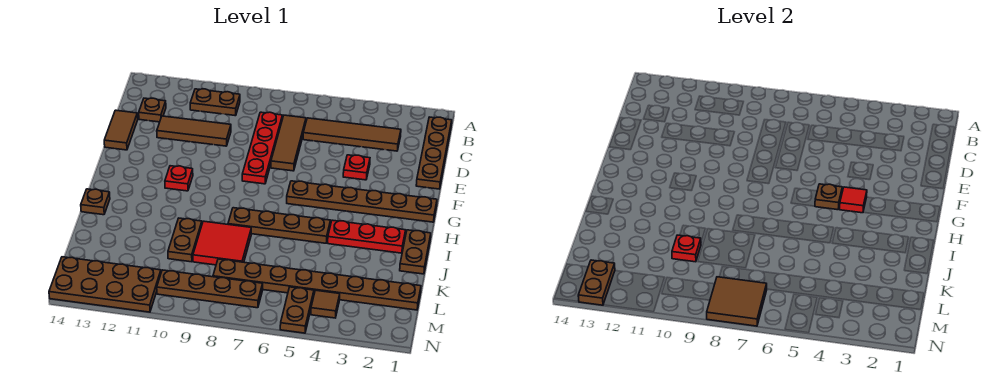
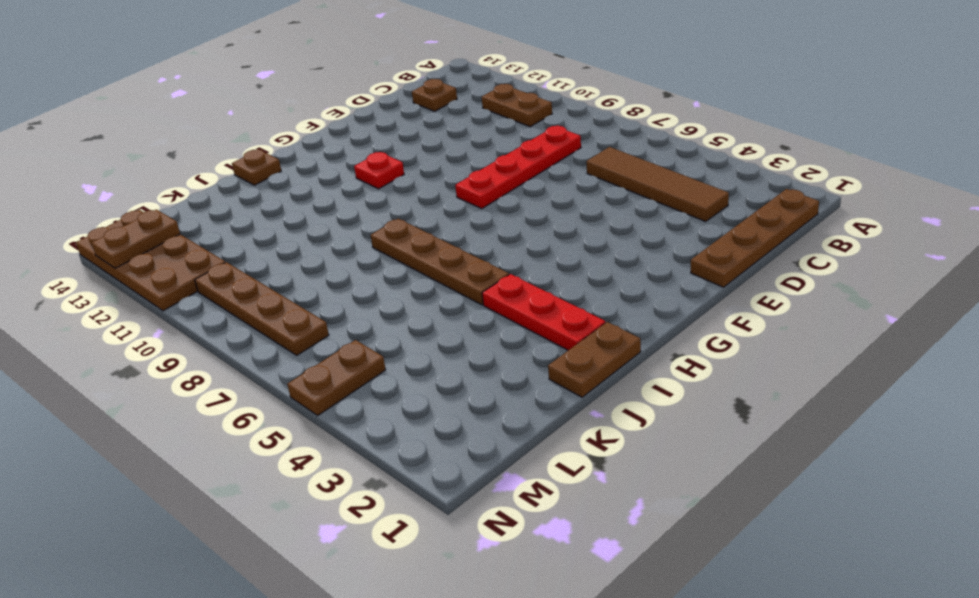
none -> brown 1x3 tile [271,115,306,171]
none -> brown 1x3 tile [157,116,231,146]
none -> brown 1x2 tile [104,110,138,150]

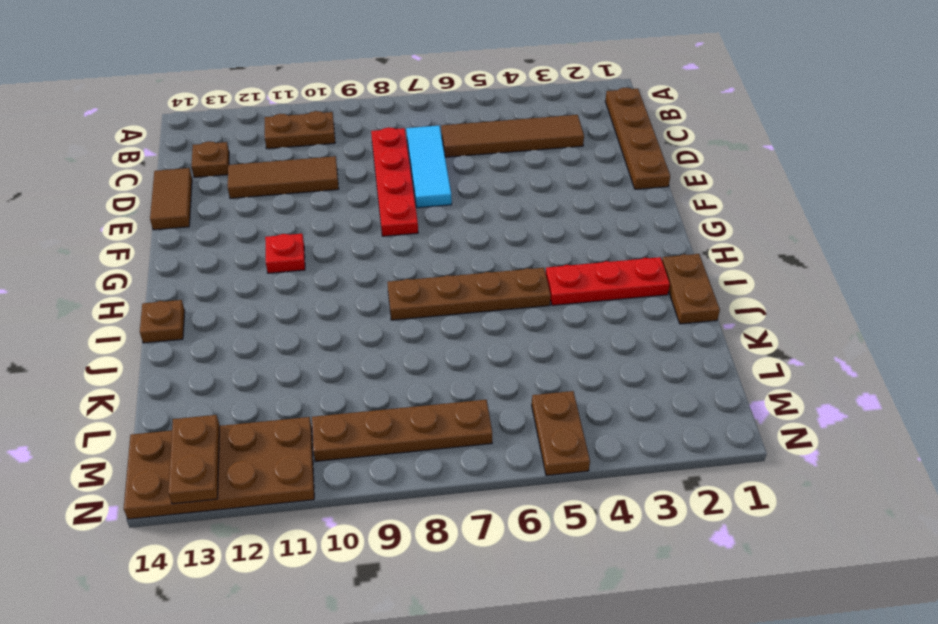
cyan 1x3 tile [406,126,452,208] -> brown 1x3 tile [271,115,306,171]
none -> red 1x1 plate [343,155,370,180]
none -> brown 1x6 plate [287,181,437,222]
none -> red 2x2 tile [193,221,251,265]

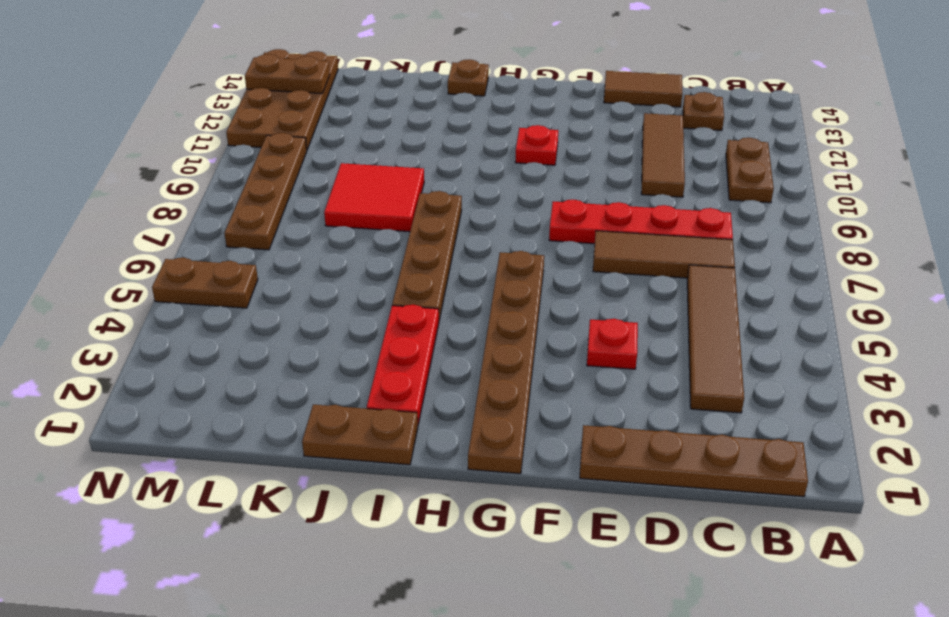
none -> brown 1x2 plate [168,218,202,262]
none -> brown 1x8 plate [213,259,421,310]
none -> brown 1x1 tile [311,290,340,318]

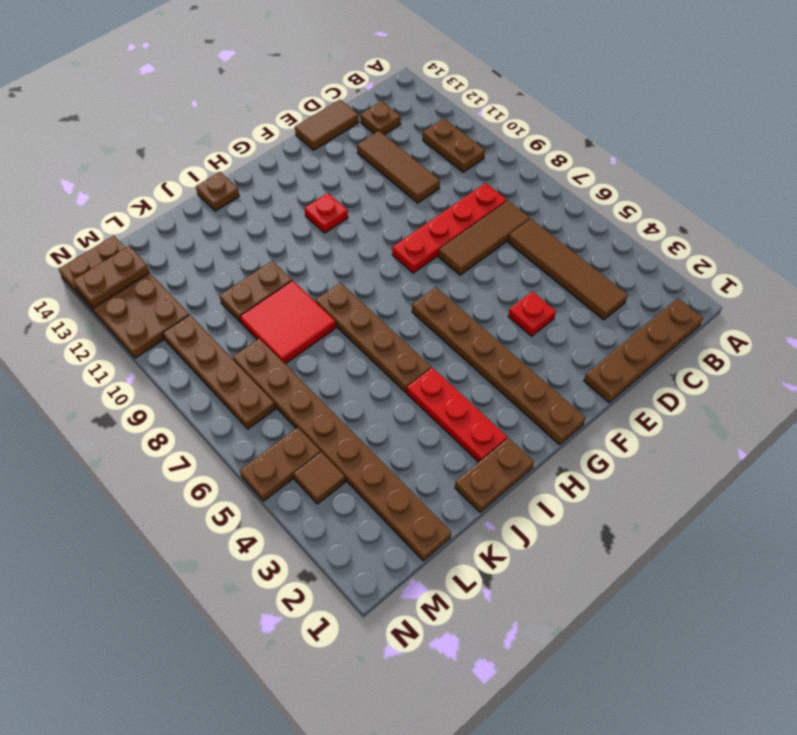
none -> red 1x1 tile [839,187,867,213]
none -> brown 1x1 plate [815,184,842,210]
none -> red 1x1 plate [672,235,701,262]

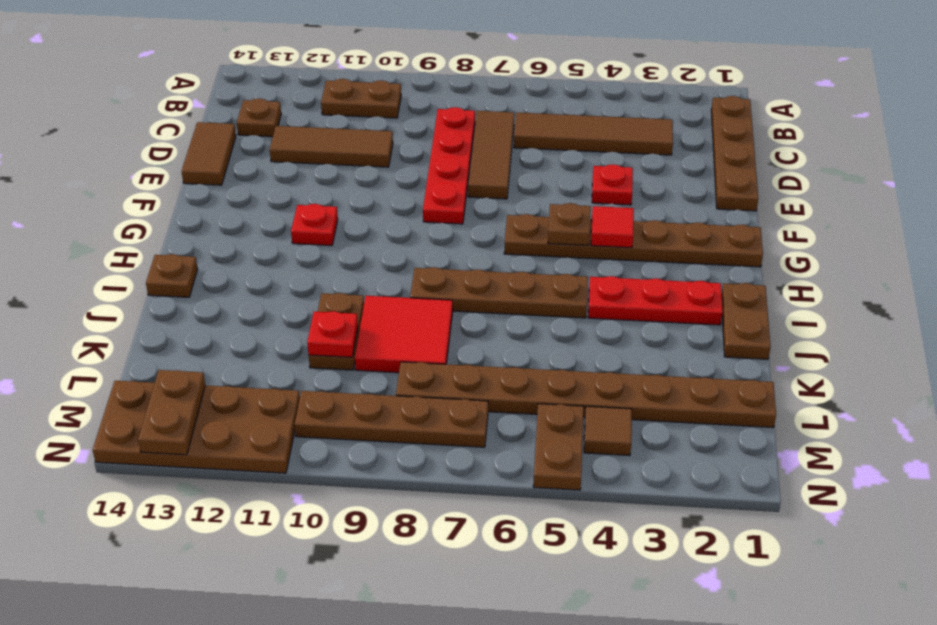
none -> brown 2x2 tile [707,277,767,326]

